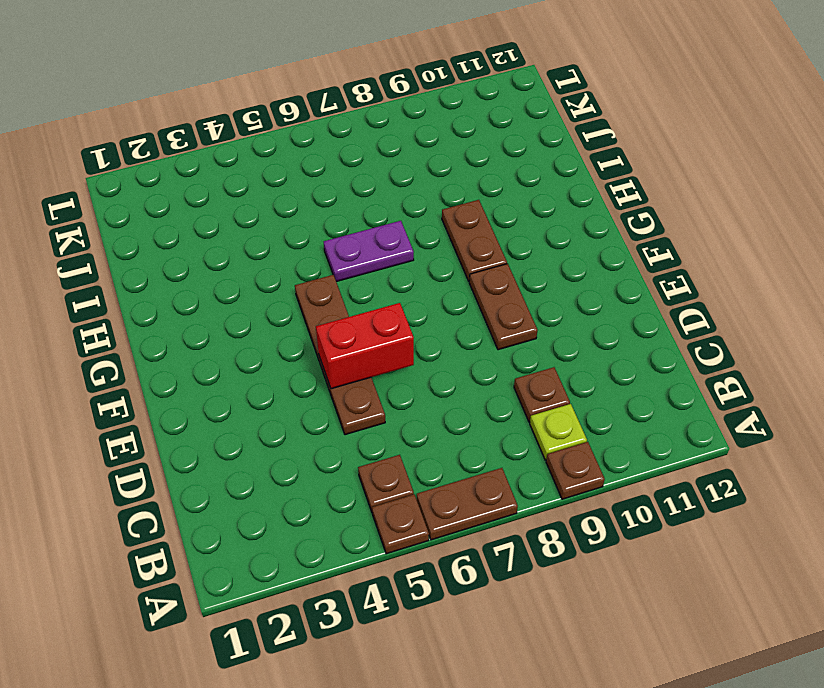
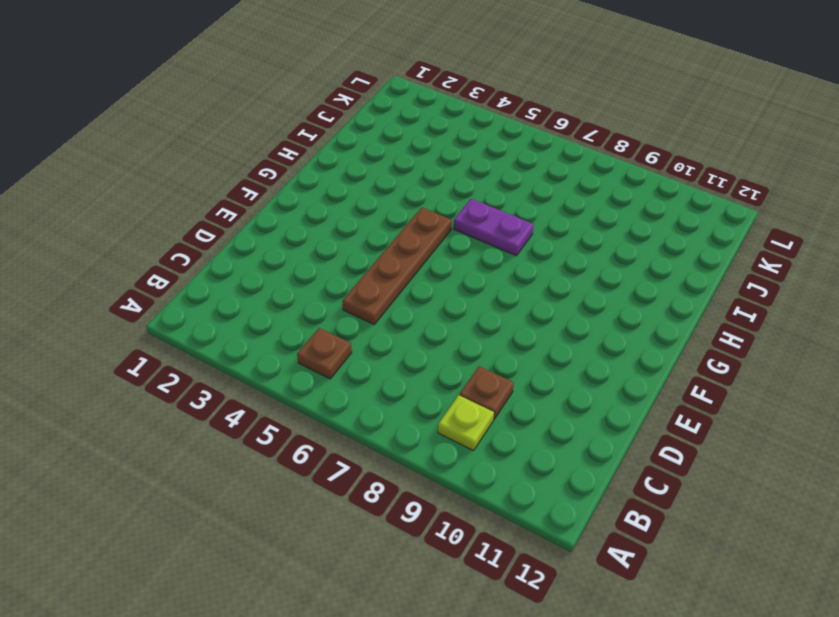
none -> brown 1x1 plate [372,495,429,554]
none -> brown 1x2 plate [417,468,518,540]

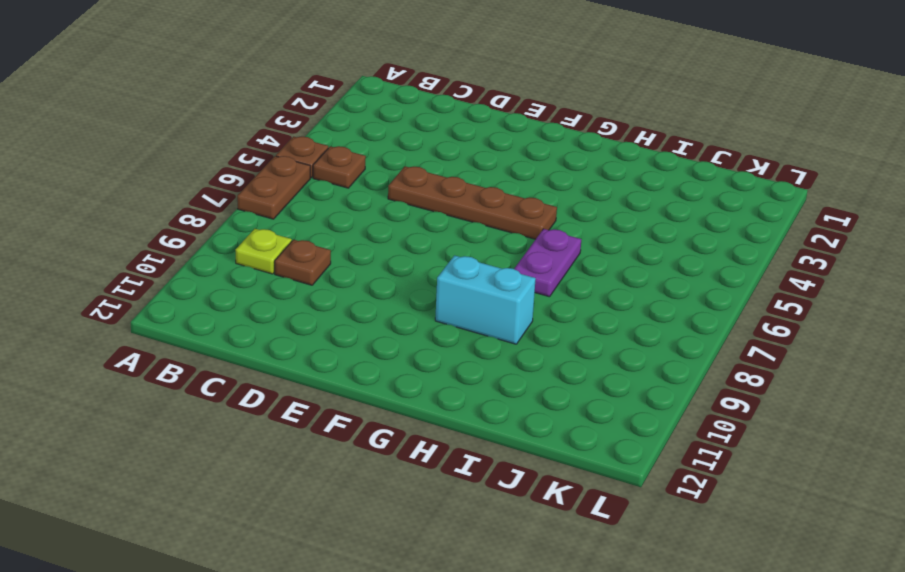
cyan 1x2 brick [435,256,536,344] -> brown 1x2 plate [442,200,507,281]
none -> brown 1x1 plate [546,442,605,499]
none -> brown 1x2 plate [469,264,538,350]

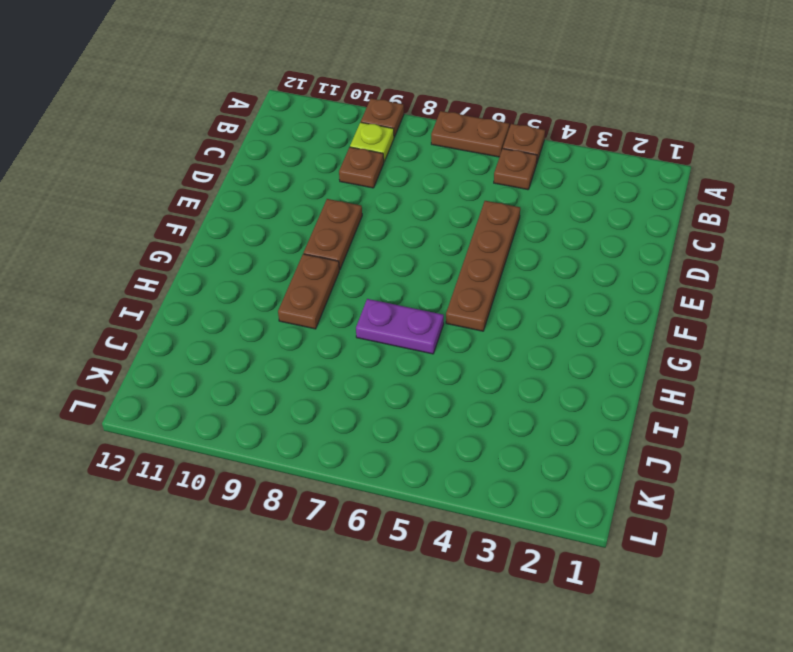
none -> red 1x2 brick [316,303,414,389]

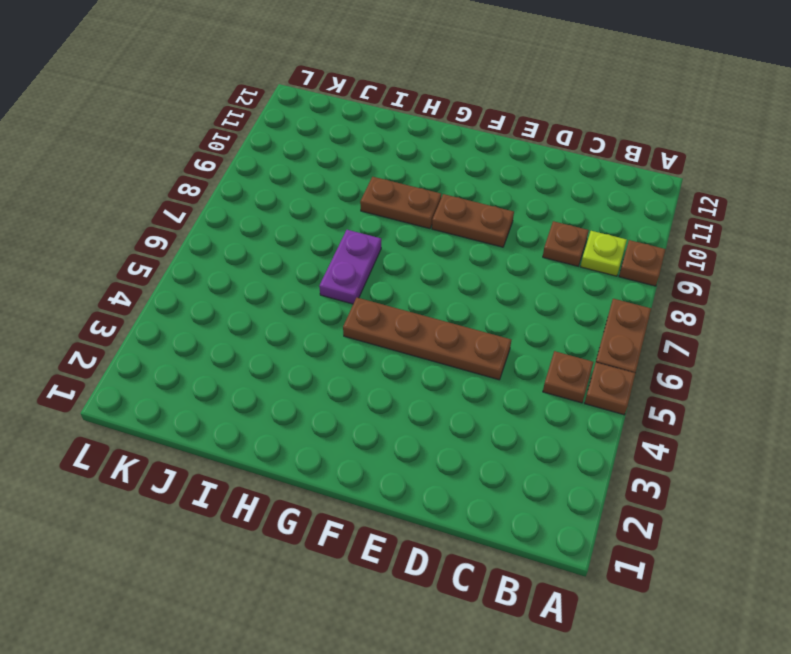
none -> red 1x2 brick [316,303,414,389]

